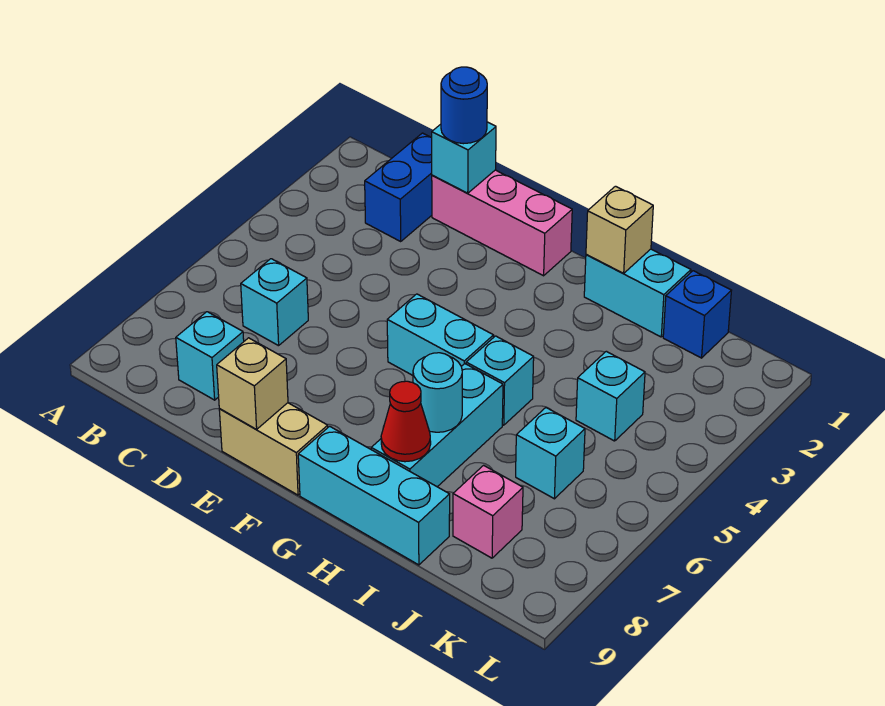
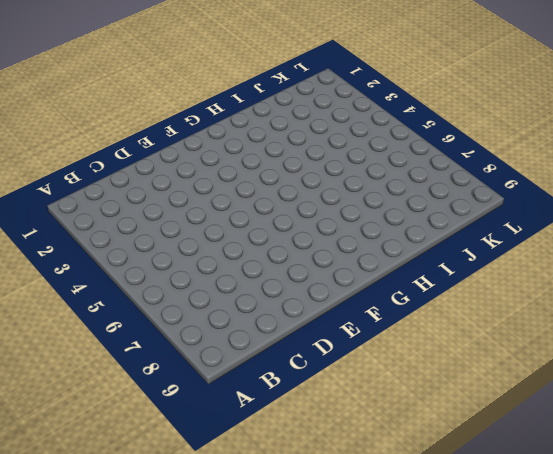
none -> blue 1x2 brick [365,133,432,241]
none -> cyan 1x1 brick [241,259,308,346]
none -> cyan 1x1 brick [176,312,244,400]

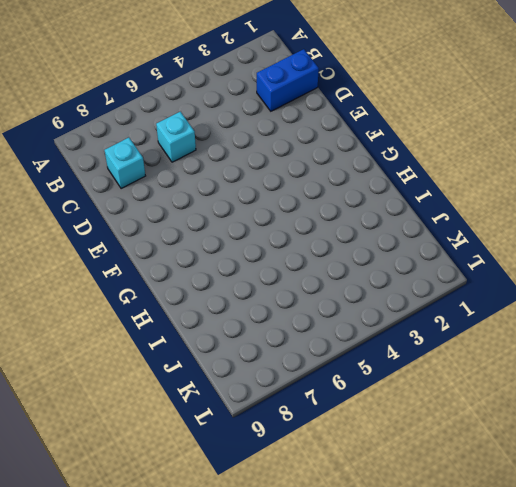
none -> pink 1x3 brick [432,170,572,276]
none -> tan 1x2 brick [219,403,328,495]
none -> cyan 1x2 brick [387,294,494,375]

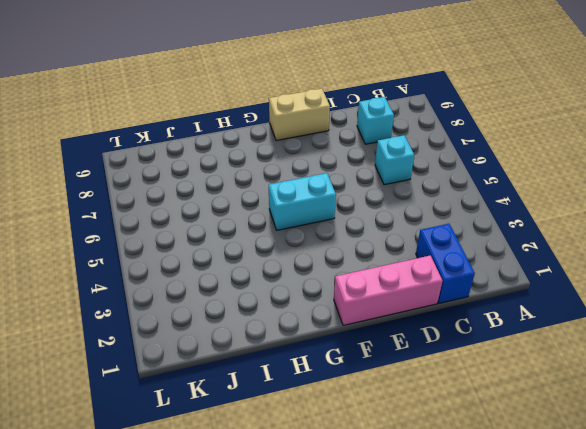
none -> cyan 1x3 brick [298,426,450,565]
none -> cyan 1x2 brick [584,249,691,337]
none -> cyan 1x1 brick [466,336,534,425]

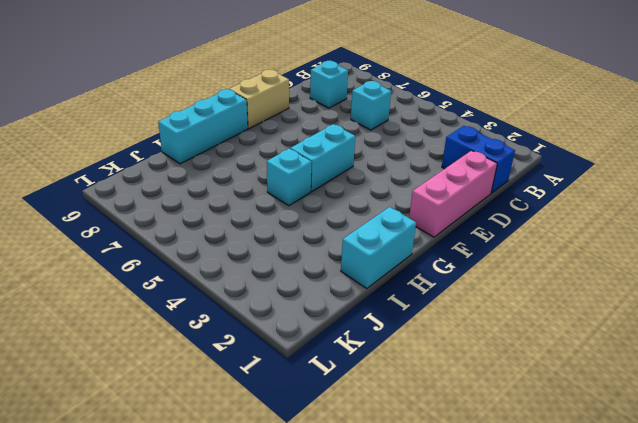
none -> cyan 1x3 brick [371,364,503,487]
none -> blue 1x1 brick [663,271,732,358]
none -> cyan 1x1 brick [576,351,645,441]

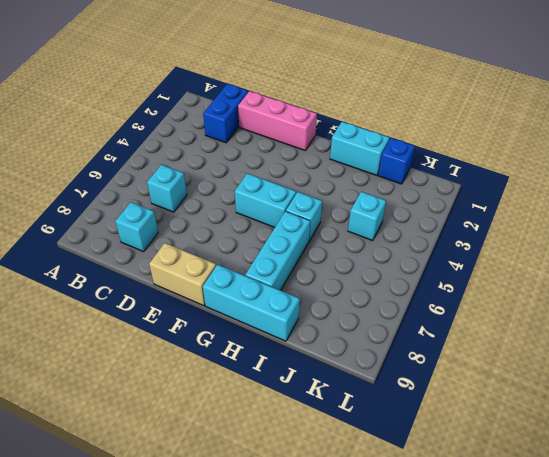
none -> cyan 1x1 brick [516,408,585,499]
none -> pink 1x1 brick [453,465,523,558]
none -> cyan 1x1 brick [432,122,496,193]

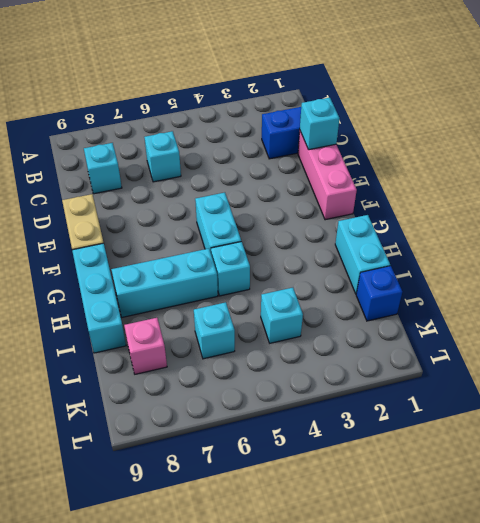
none -> tan 1x1 brick [217,338,288,430]
none -> tan 1x1 brick [586,186,653,274]
none -> cyan 1x1 round brick [413,353,462,432]

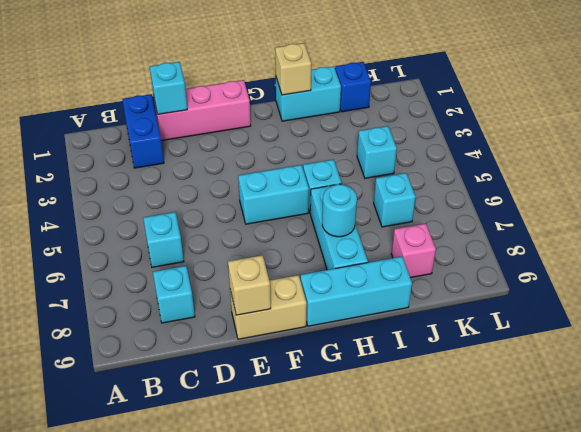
none -> red 1x1 cone [381,381,431,462]
none -> blue 1x1 round brick [441,67,487,144]

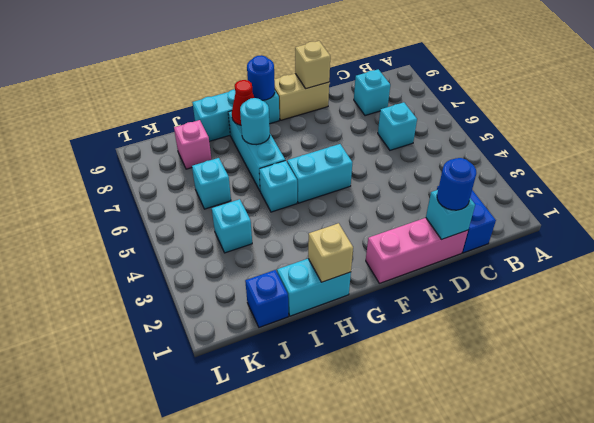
blue 1x1 round brick [247,55,275,100] -> none

